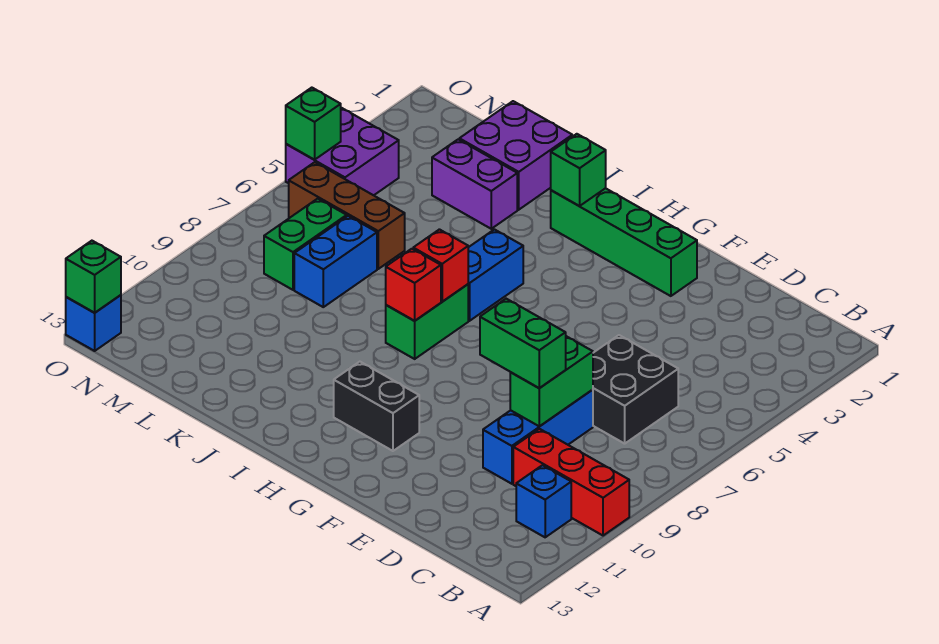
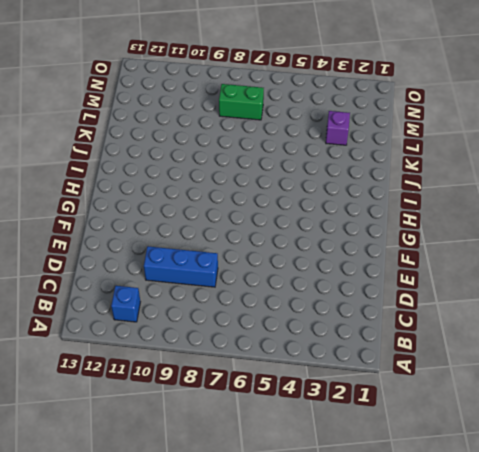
purple 1x1 brick [326,111,350,145] -> purple 1x2 brick [432,139,517,229]
none -> red 1x3 brick [513,429,629,536]
none -> black 2x2 brick [593,335,678,444]
none -> green 1x4 brick [551,188,697,296]

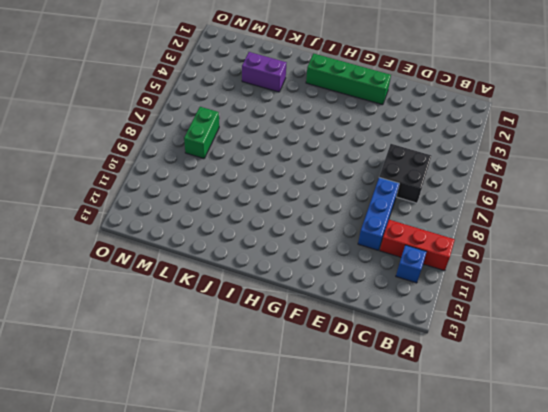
none -> black 1x2 brick [334,362,419,451]
none -> blue 1x2 brick [468,229,523,321]
none -> green 1x2 brick [386,284,468,359]

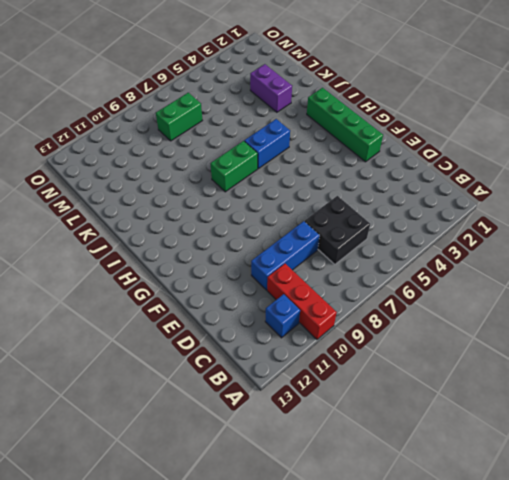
none -> black 1x2 brick [334,362,419,451]
none -> purple 2x2 brick [459,101,572,210]
none -> brown 1x3 brick [289,162,405,269]

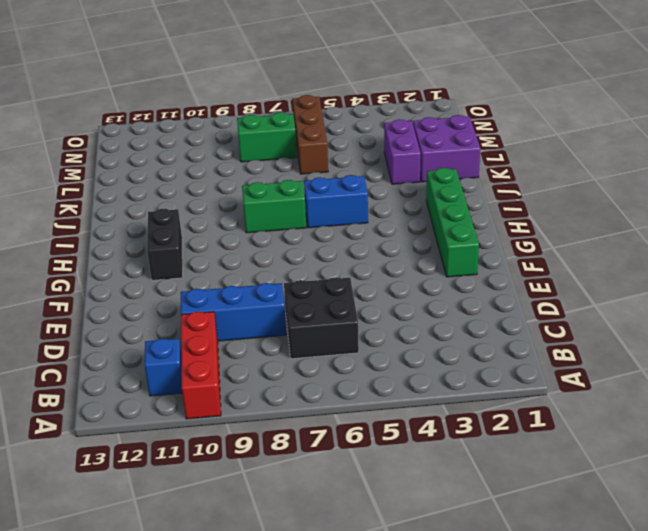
none -> blue 1x2 brick [294,216,377,307]
none -> purple 2x2 brick [286,108,399,195]
none -> blue 1x1 brick [66,295,121,351]

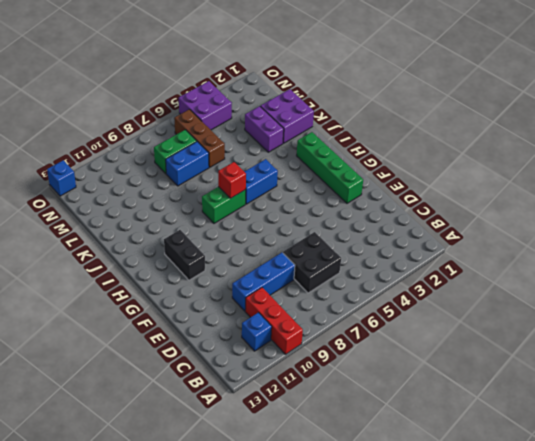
none -> green 1x2 brick [510,336,593,426]
none -> green 1x1 brick [551,134,606,206]
none -> red 1x1 brick [386,249,441,321]

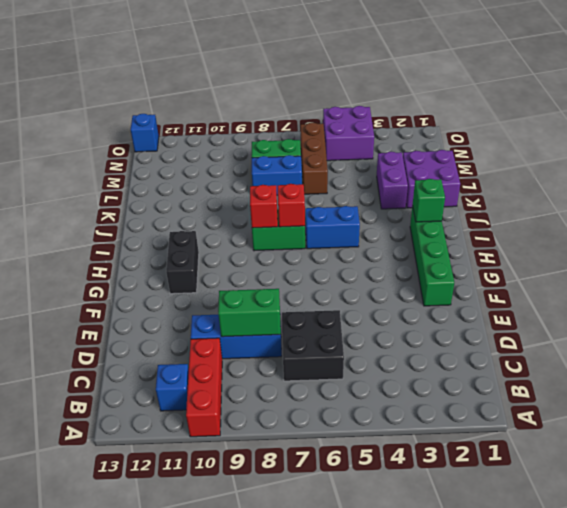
none -> green 1x1 brick [286,88,341,160]
none -> green 1x1 brick [66,241,121,313]
none -> green 1x2 brick [480,299,566,388]

